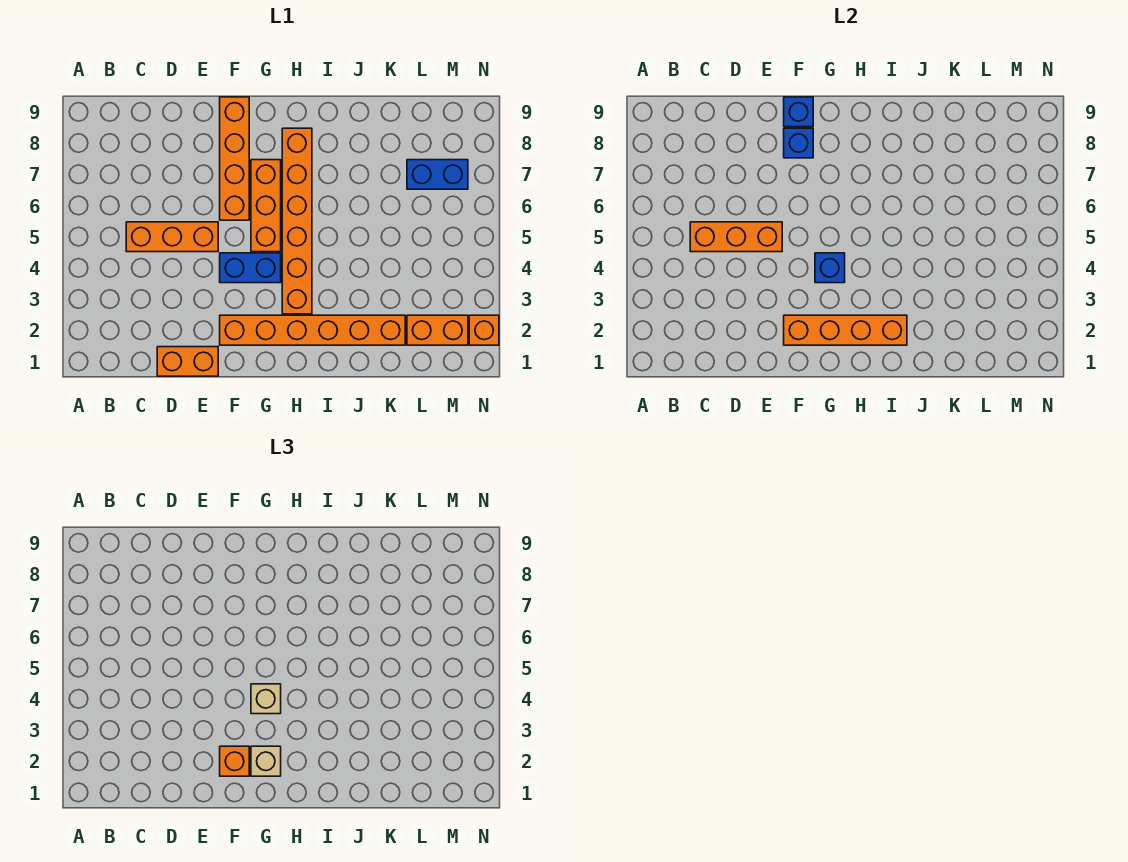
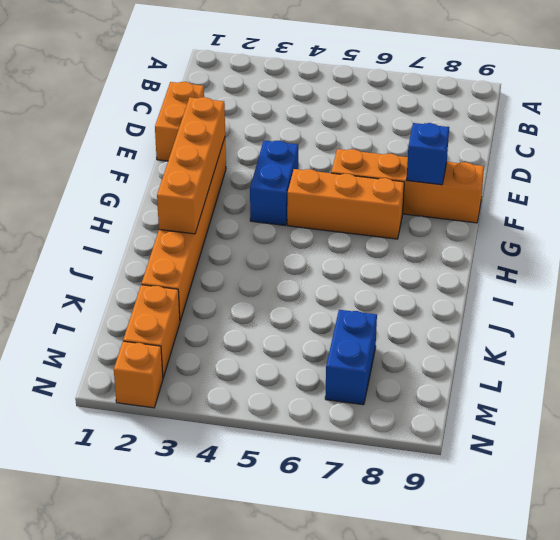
none -> orange 1x3 brick [126,222,218,252]
none -> orange 1x6 brick [282,128,312,314]
none -> orange 1x3 brick [690,222,782,252]

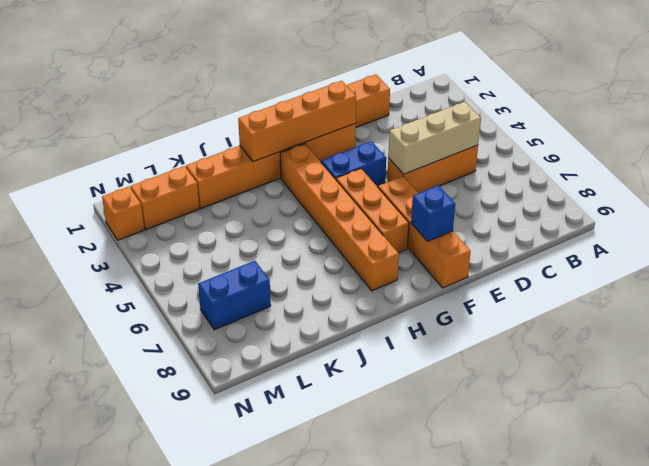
tan 1x3 brick [388,102,481,174] -> orange 1x3 brick [690,222,782,252]
none -> blue 1x1 brick [784,97,813,127]
none -> blue 1x1 brick [815,253,845,283]
none -> orange 1x1 brick [220,746,249,776]

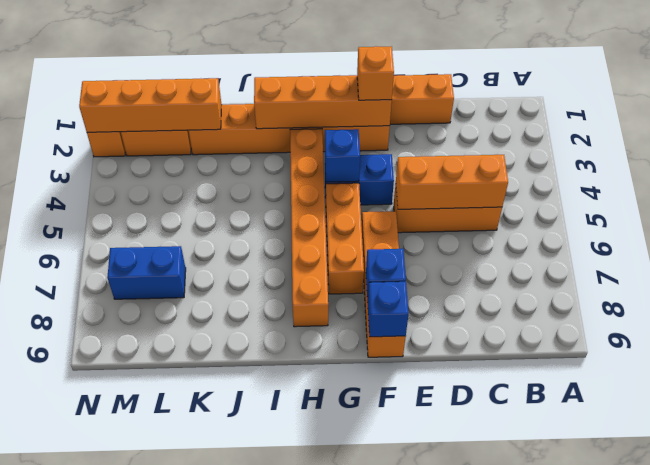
orange 1x4 brick [79,78,222,132] -> none
none -> tan 1x1 brick [251,746,281,776]
none -> tan 1x1 brick [251,684,281,714]

